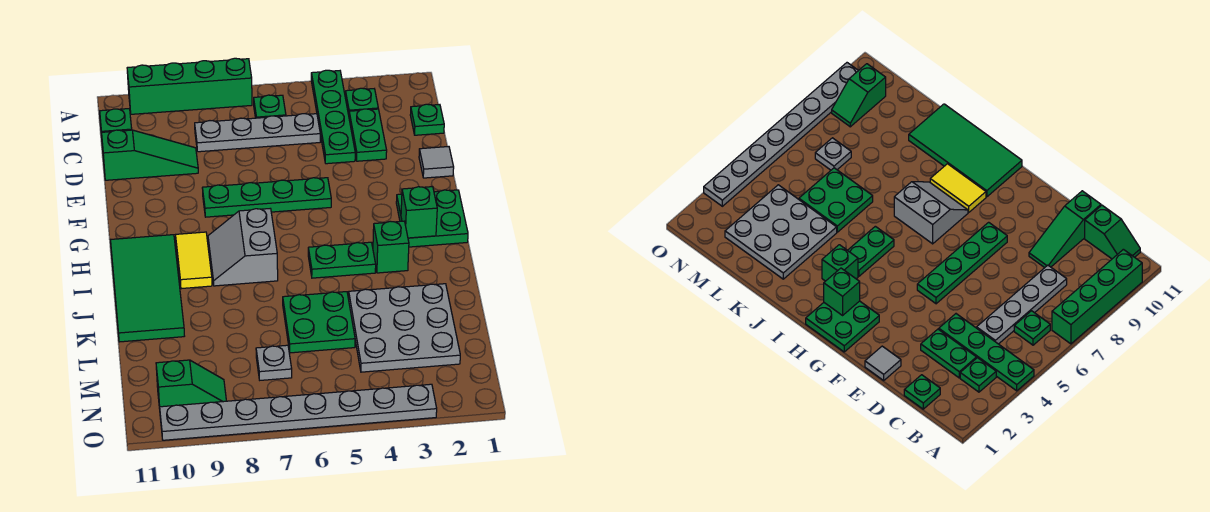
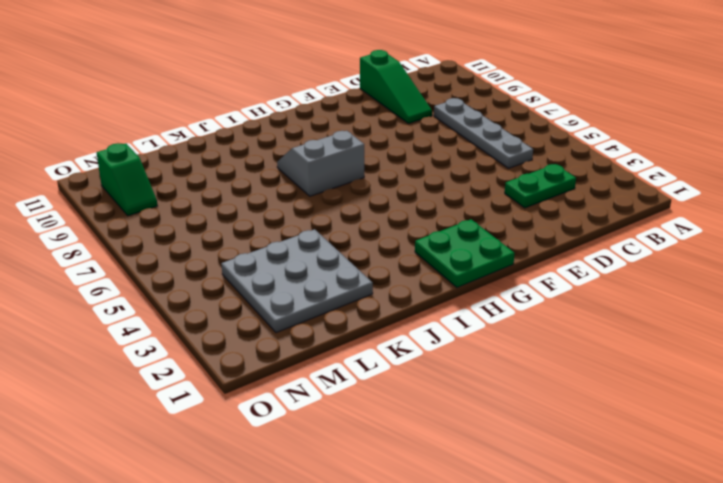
none -> green 1x4 plate [311,70,355,164]
none -> green 1x4 brick [127,58,252,114]
none -> green 1x1 plate [345,88,378,115]

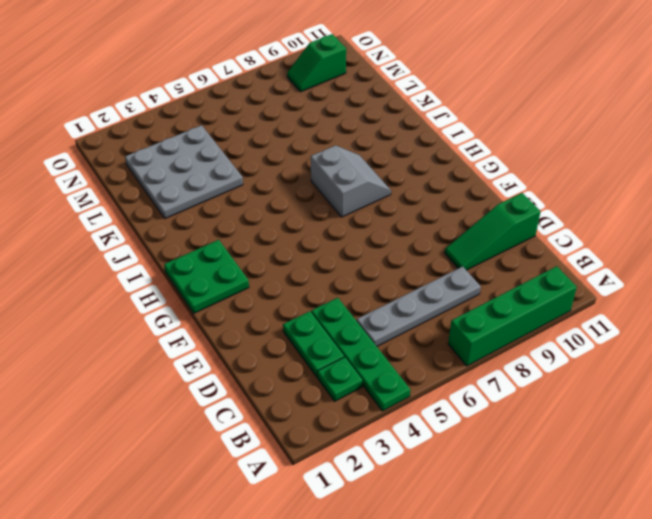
none -> green 1x1 plate [254,95,286,118]
none -> green 1x2 slope [100,109,132,147]
none -> green 1x1 plate [410,104,444,135]

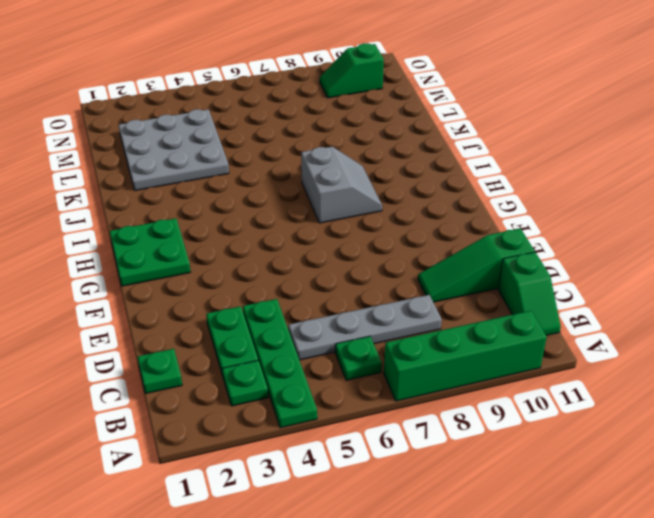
none -> grey 1x1 tile [419,147,454,178]
none -> green 1x4 plate [202,178,331,217]
none -> yellow 1x2 tile [176,232,212,289]

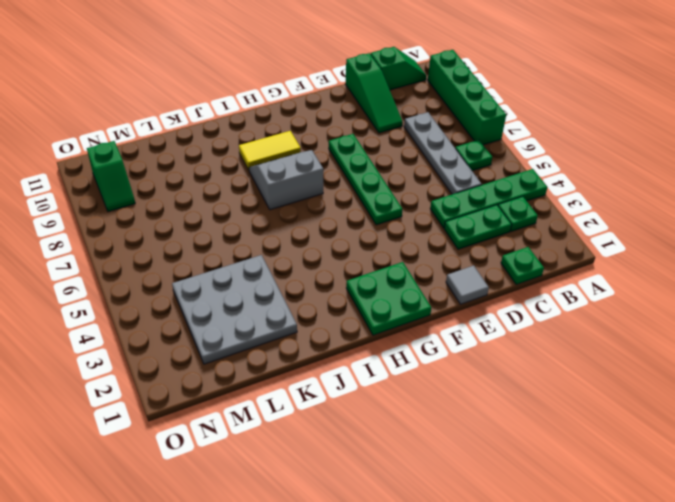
none -> green 2x4 tile [111,235,184,342]
none -> green 1x1 brick [373,221,409,273]
none -> green 1x2 plate [308,242,376,278]

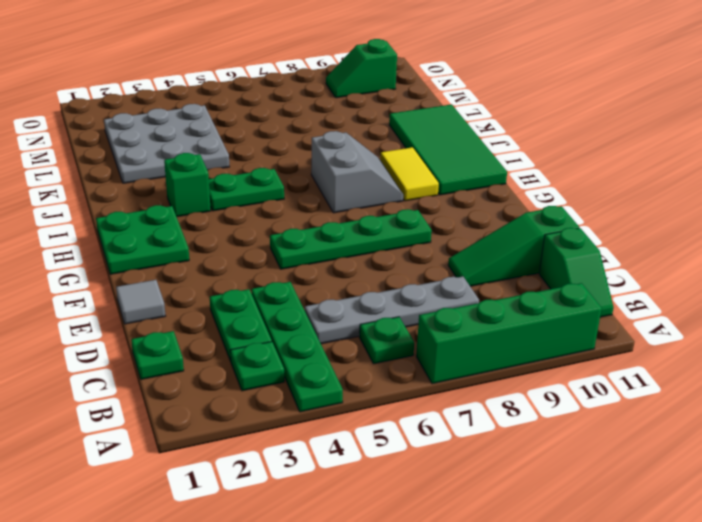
none -> green 2x2 plate [283,292,355,353]
none -> grey 1x1 plate [256,345,292,380]
none -> grey 1x8 plate [160,384,437,440]

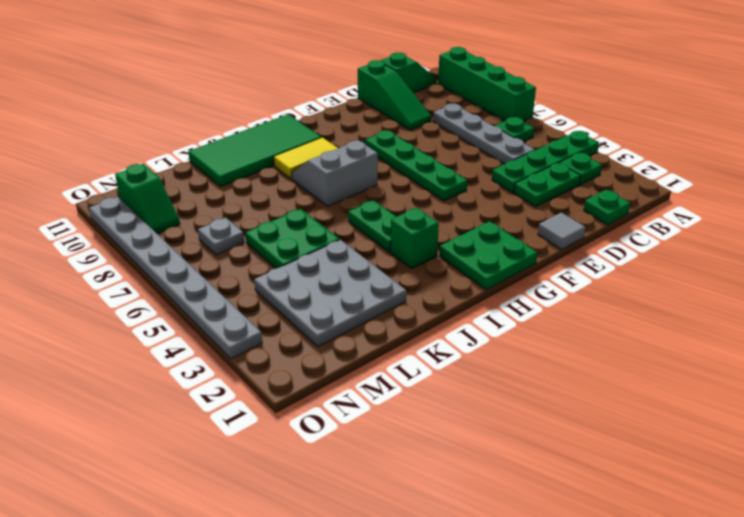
none -> green 1x1 brick [401,187,437,238]

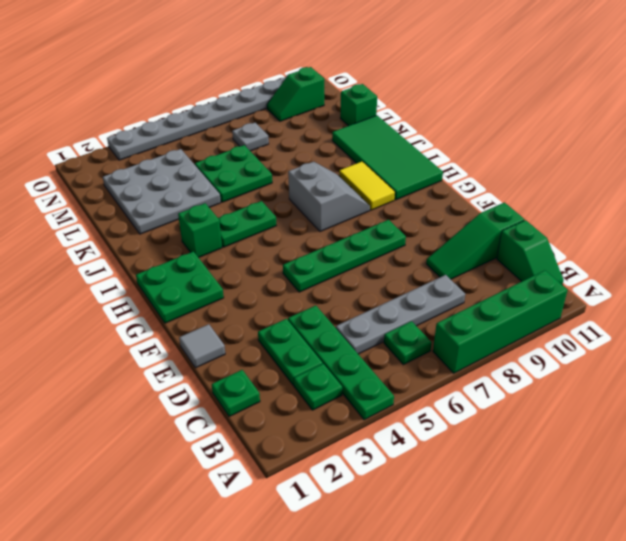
green 1x1 brick [340,84,377,126] -> green 1x1 brick moved to [401,187,437,238]

